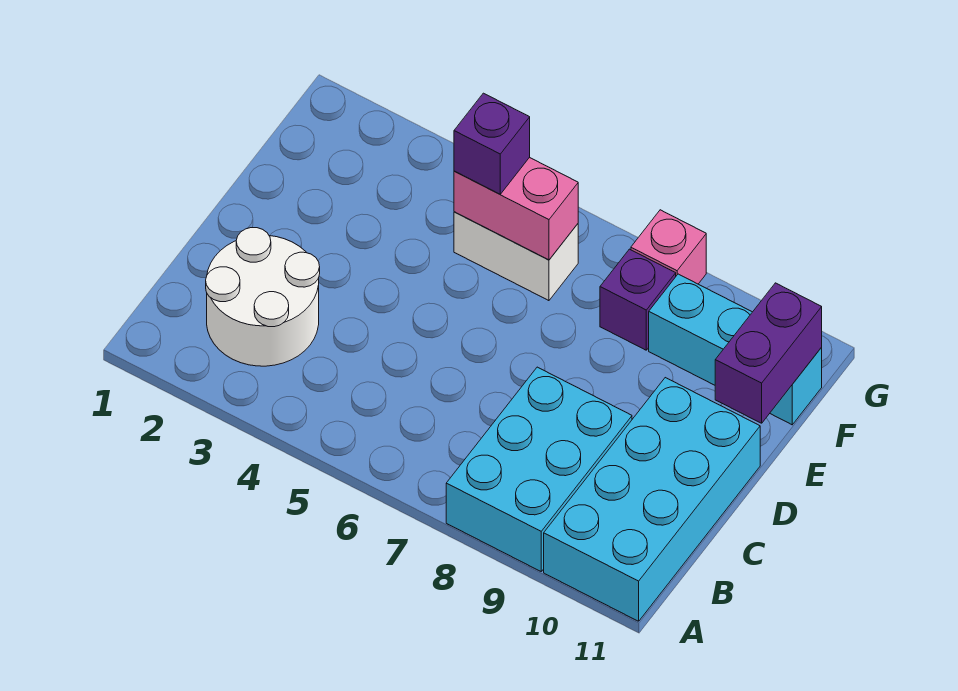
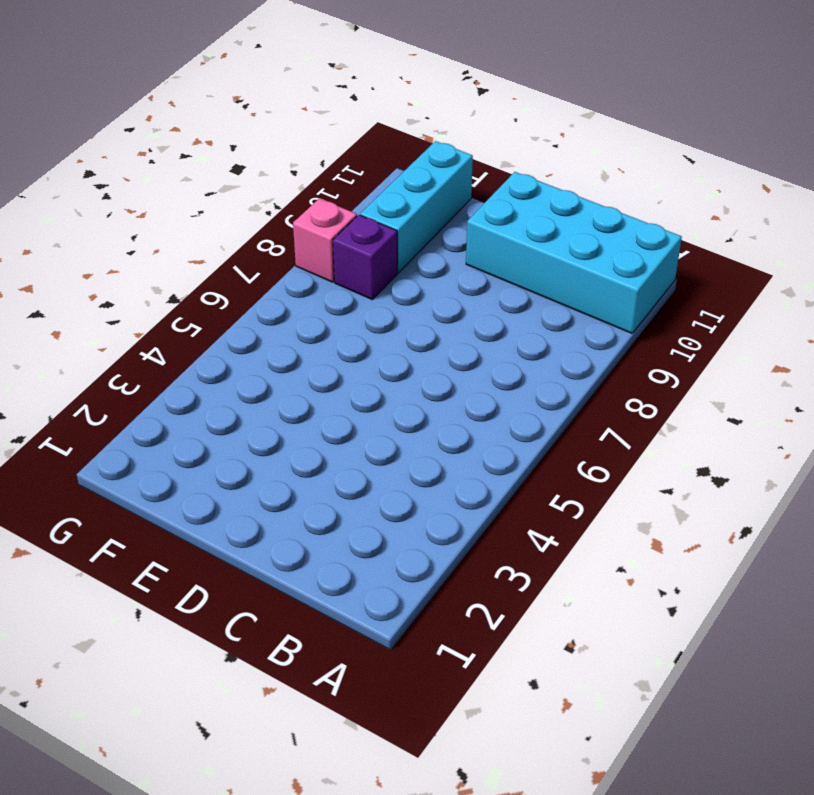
none -> cyan 2x3 brick [446,367,632,571]
none -> white 2x2 round brick [206,228,320,366]

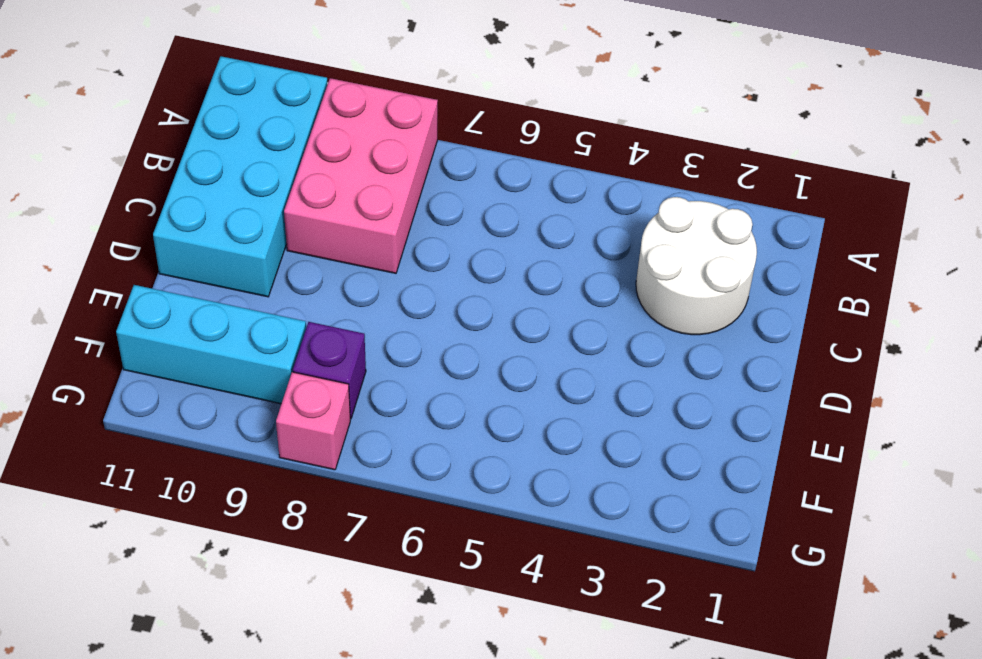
pink 2x3 brick [284,78,438,273] -> cyan 2x3 brick [446,367,632,571]
none -> white 1x2 brick [454,212,578,301]
none -> purple 1x2 brick [715,283,822,423]

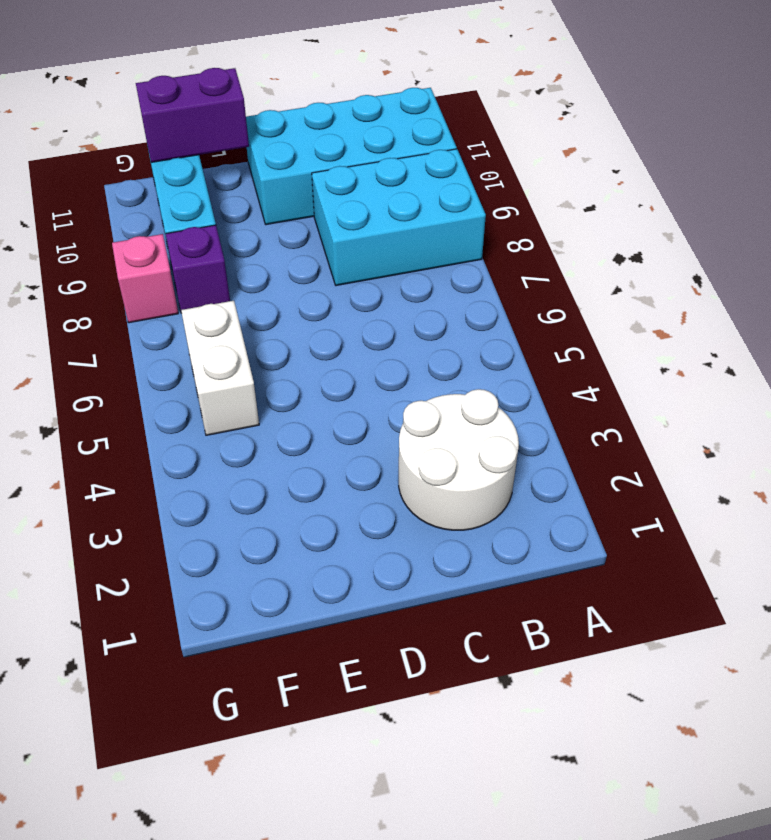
none -> pink 1x2 brick [454,157,578,260]
none -> purple 1x1 brick [454,93,530,194]

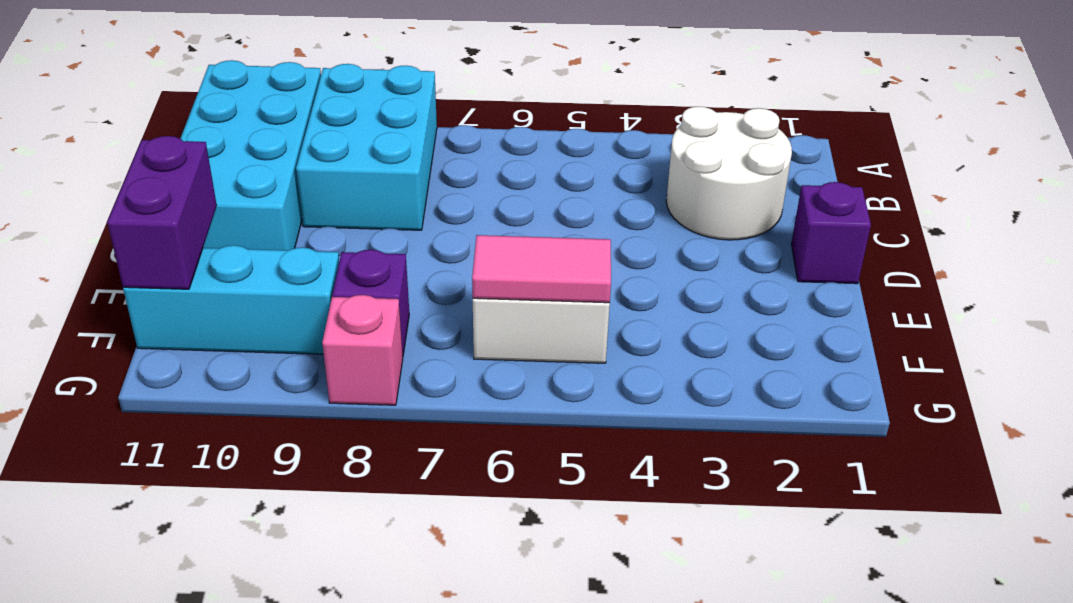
purple 1x1 brick [791,182,871,284] -> purple 1x1 brick moved to [454,93,530,194]
pink 1x2 tile [472,235,611,303] -> pink 1x2 brick [454,157,578,260]

